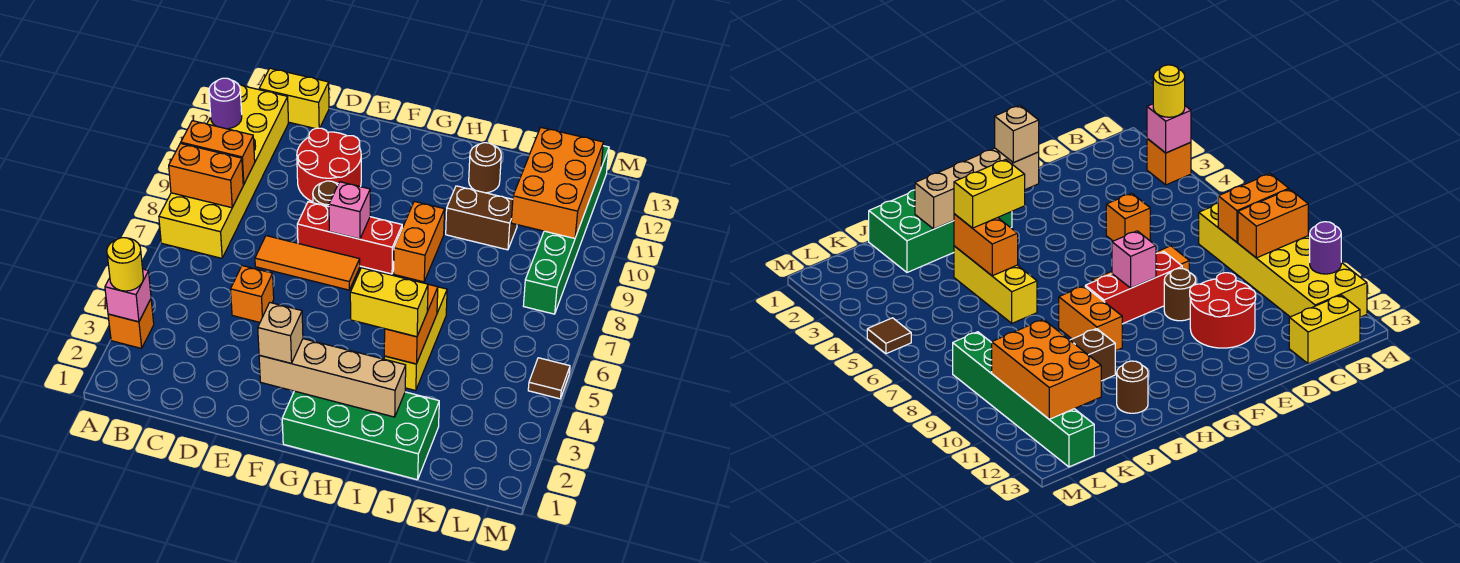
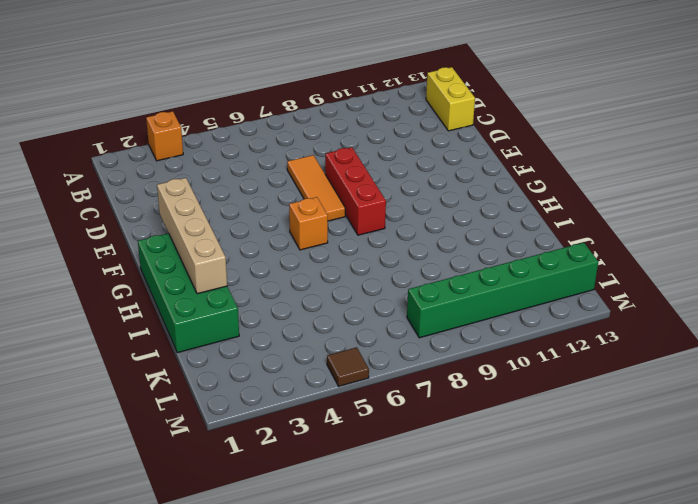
orange 1x1 brick [289,197,328,250] -> orange 1x1 brick moved to [231,266,274,322]
none -> yellow 2x6 brick [159,85,288,258]
none -> red 2x2 round brick [297,128,361,202]
none -> brown 1x1 round brick [313,181,338,207]

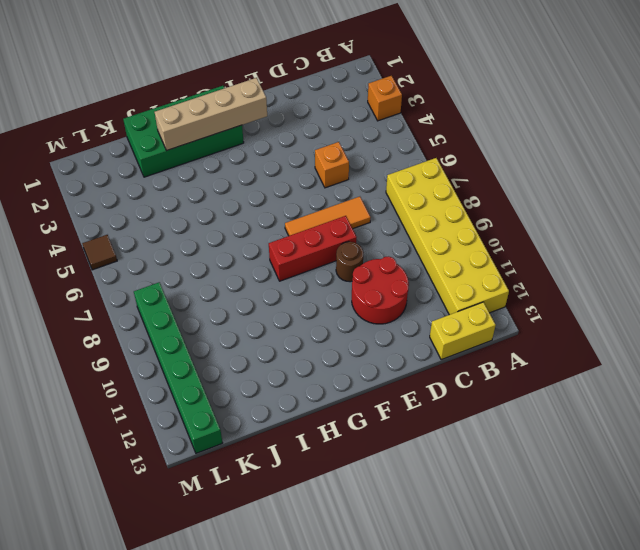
none -> orange 1x2 brick [394,201,445,282]
none -> yellow 1x3 brick [384,287,447,391]
none -> brown 1x2 brick [446,186,517,250]

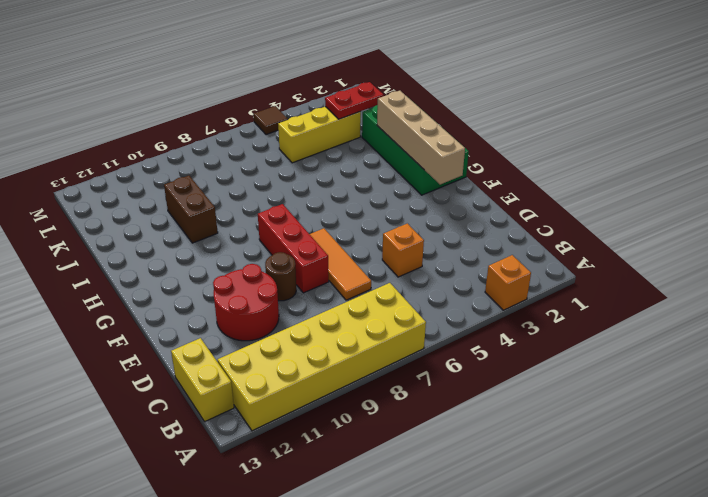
red 1x2 plate [325,82,384,119] -> none
yellow 1x3 brick [278,107,361,163] -> yellow 1x3 brick moved to [384,287,447,391]
none -> orange 1x2 brick [394,201,445,282]
none -> brown 1x1 round brick [469,143,501,193]
none -> green 1x6 brick [523,146,609,314]

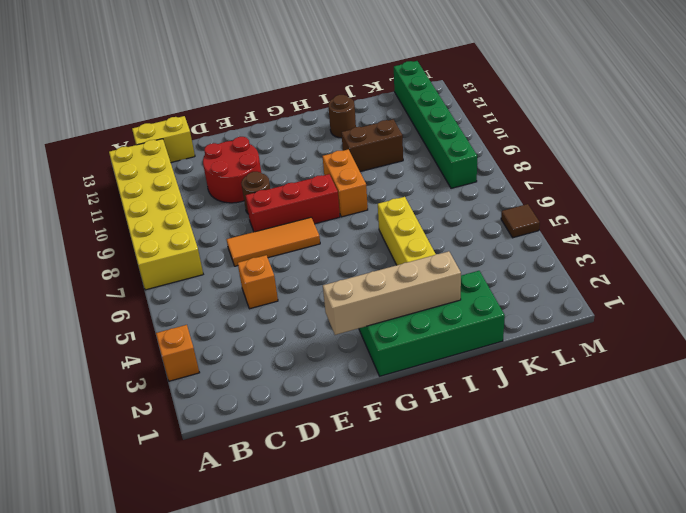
none -> pink 1x1 brick [105,269,151,322]
none -> orange 1x2 brick [169,143,243,208]
none -> orange 1x2 brick [181,121,255,184]

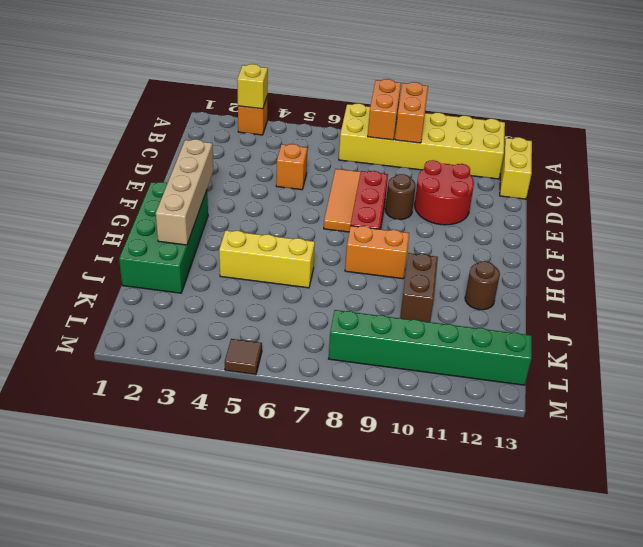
yellow 1x1 brick [237,64,268,109] -> pink 1x1 brick [105,269,151,322]
none -> purple 1x1 round brick [209,78,242,129]
none -> pink 1x1 brick [329,182,370,239]
none -> orange 1x2 brick [384,284,438,364]

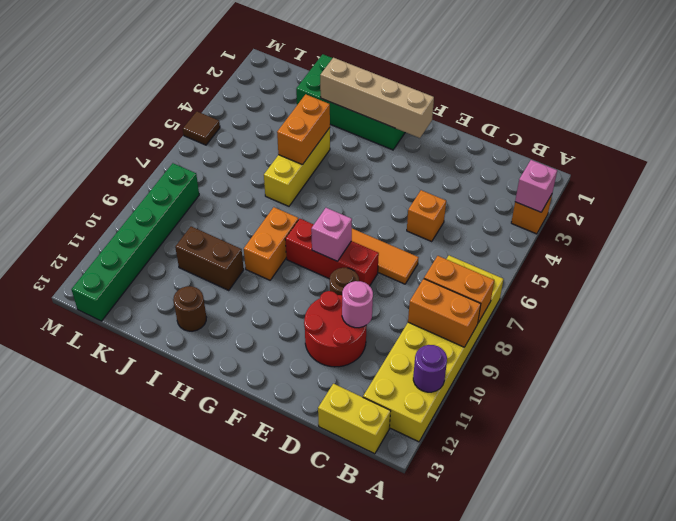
pink 1x1 round brick [342,281,373,328] -> none
none -> orange 2x3 brick [511,128,604,238]
none -> yellow 1x1 round brick [107,238,143,291]
none -> tan 1x1 brick [258,303,303,363]

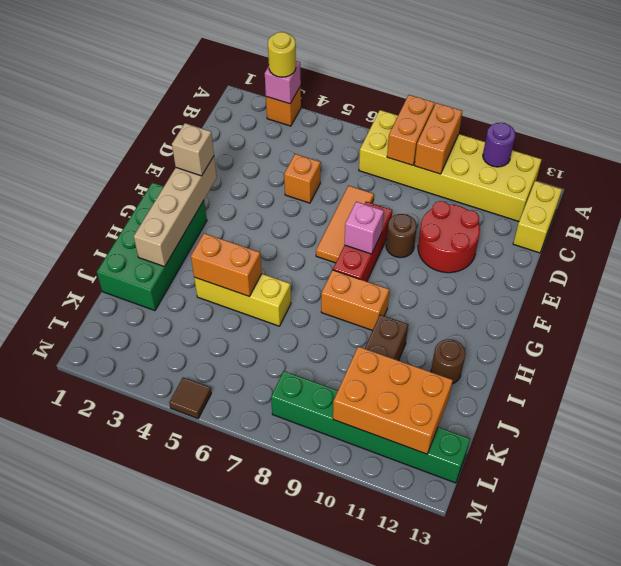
none -> yellow 1x2 brick [350,268,428,337]

